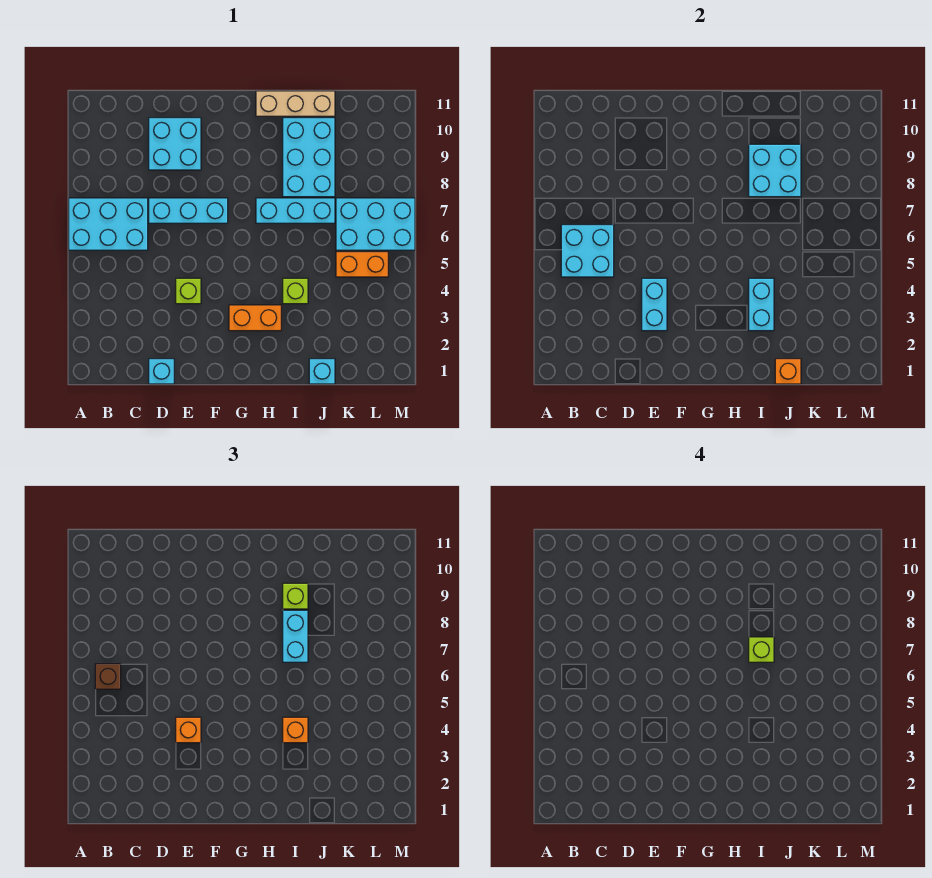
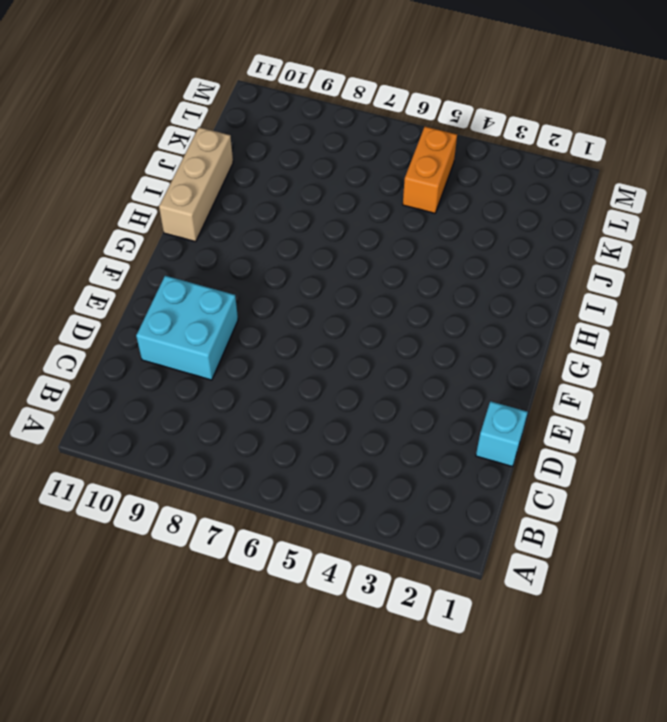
none -> cyan 2x3 brick [69,198,148,250]
none -> cyan 1x3 brick [149,198,228,223]
none -> lime 1x1 brick [176,278,201,304]

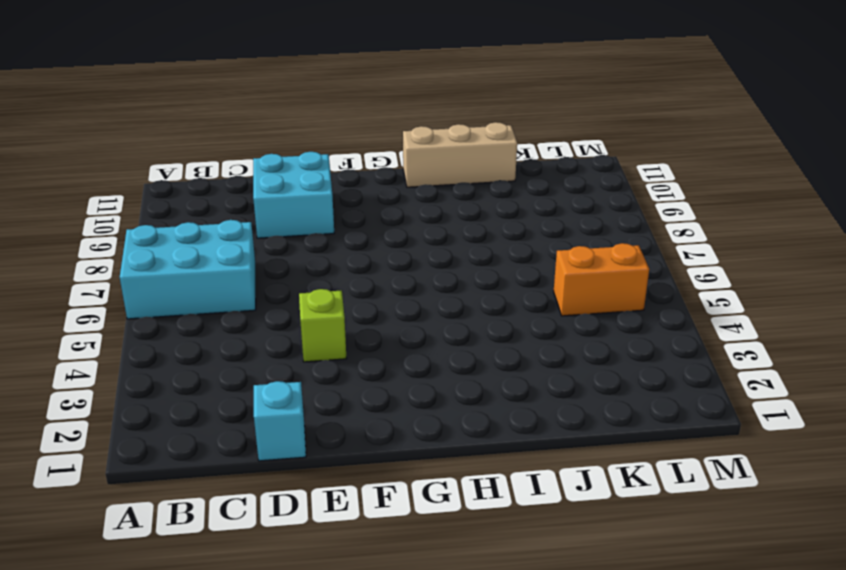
none -> cyan 1x3 brick [149,198,228,223]
none -> orange 1x2 brick [229,305,281,331]
none -> cyan 1x3 brick [256,198,335,223]

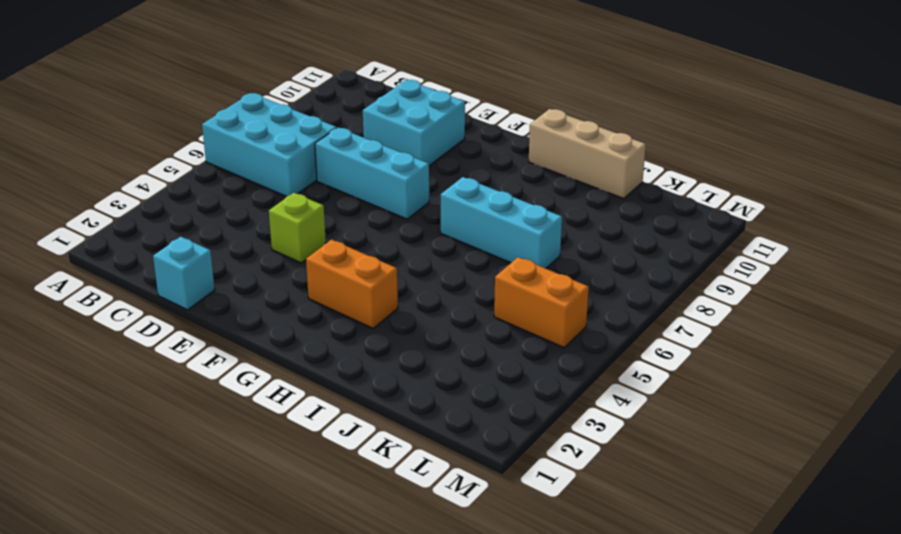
none -> lime 1x1 brick [283,278,308,304]
none -> cyan 2x3 brick [283,118,335,197]
none -> cyan 1x1 brick [309,359,335,384]

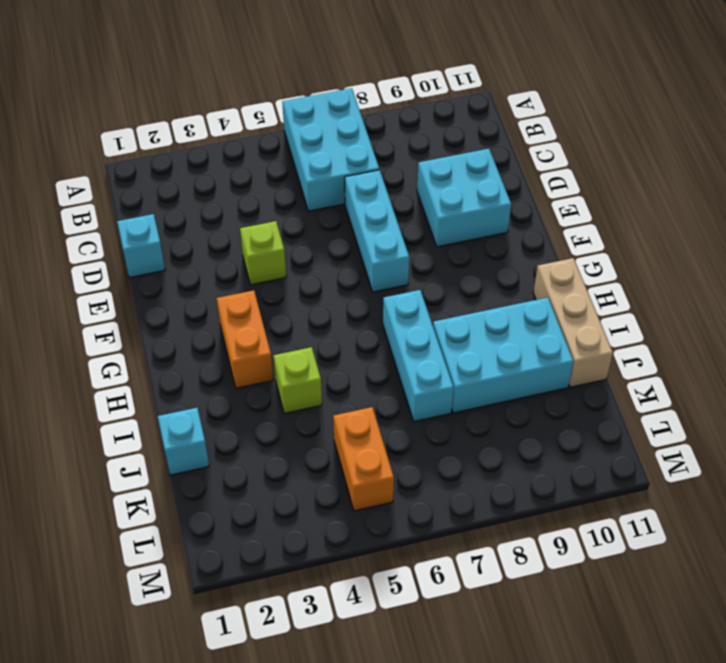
none -> cyan 2x3 brick [336,198,415,250]
none -> cyan 2x2 brick [561,225,614,277]
none -> cyan 1x2 brick [642,278,667,331]

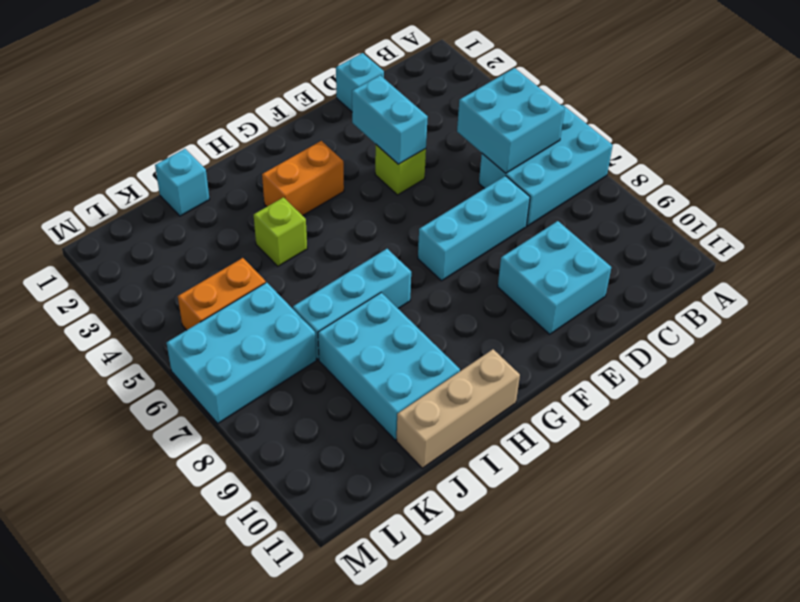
none -> cyan 1x2 brick [749,278,774,331]
none -> cyan 2x2 brick [749,144,801,197]
none -> orange 1x1 brick [775,359,801,384]

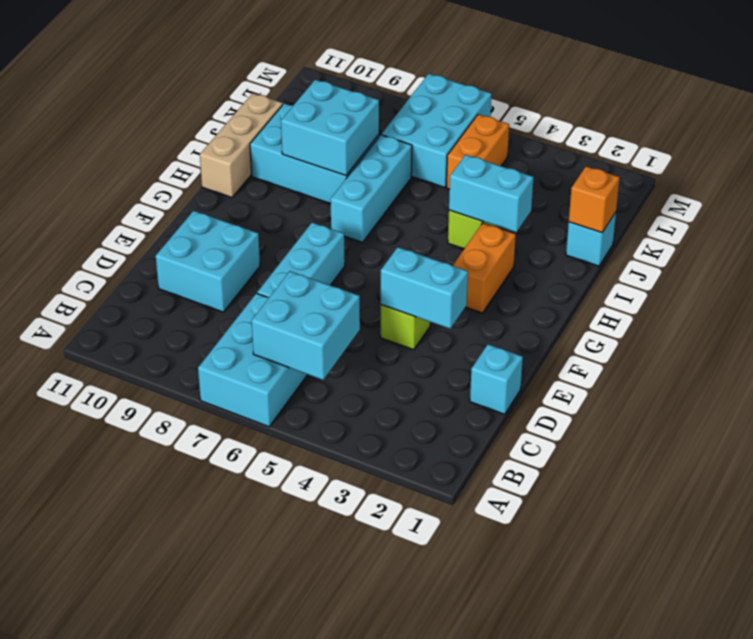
none -> brown 1x1 brick [95,664,121,689]
none -> orange 1x1 brick [176,717,201,743]
none -> orange 1x1 brick [283,717,308,743]

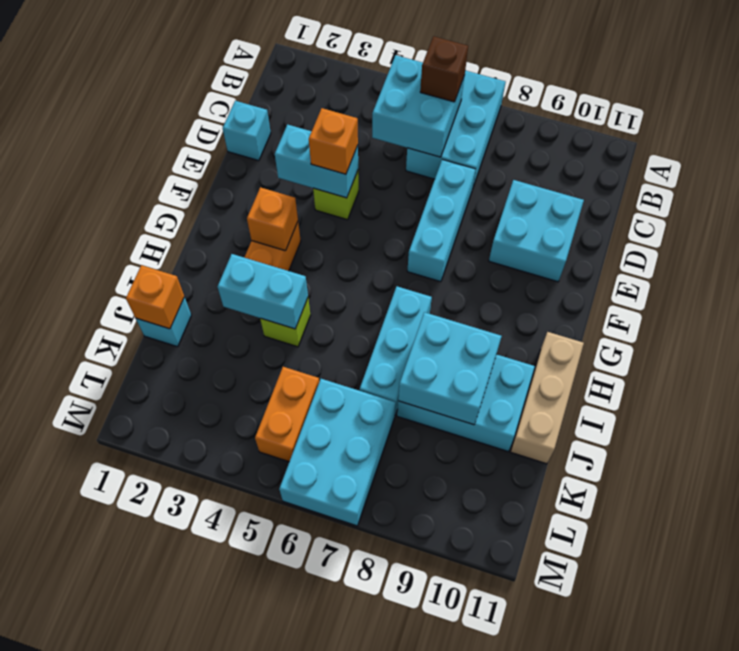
orange 1x1 brick [247,187,298,251] -> orange 1x1 brick moved to [283,717,308,743]
none -> cyan 1x2 brick [283,610,308,662]
none -> lime 1x1 brick [283,583,308,609]
none -> lime 1x1 brick [749,637,774,662]

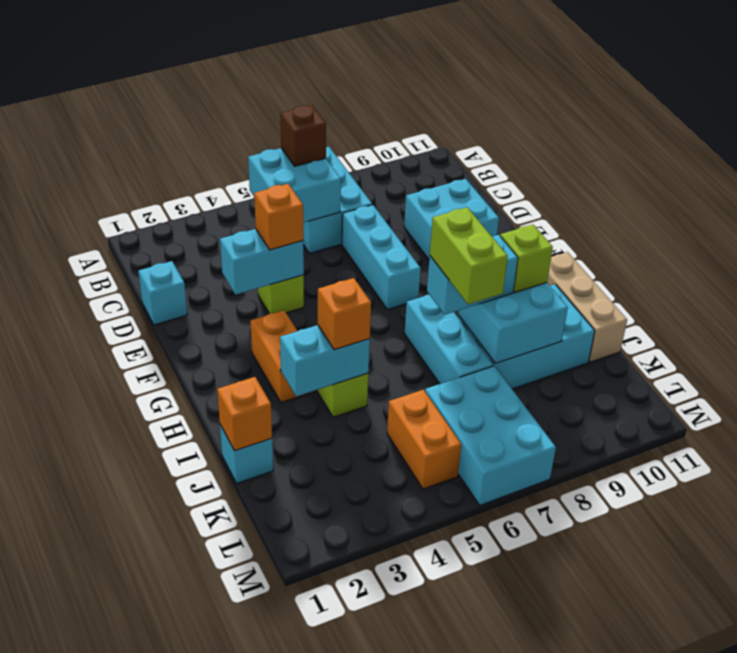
lime 1x2 brick [430,207,508,304] -> lime 1x1 brick [749,637,774,662]

